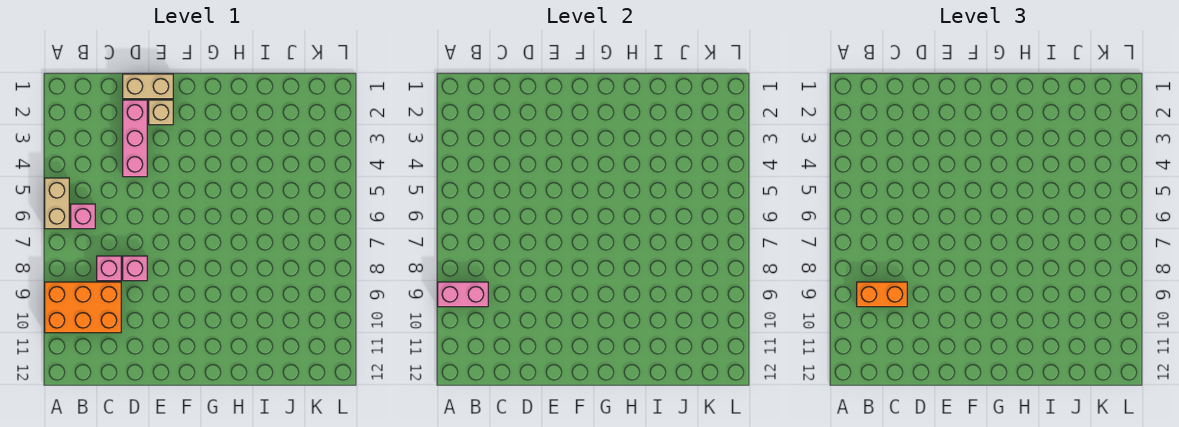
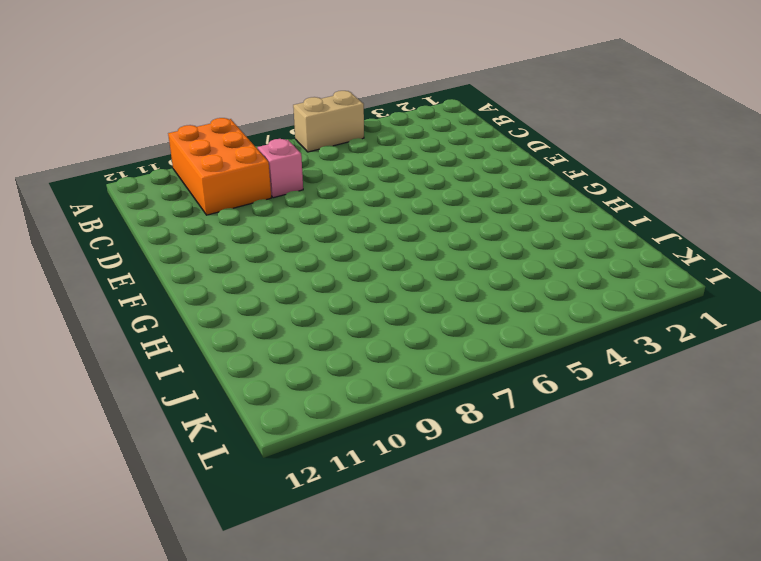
none -> pink 1x1 brick [71,204,95,229]
none -> tan 1x2 brick [123,74,173,99]

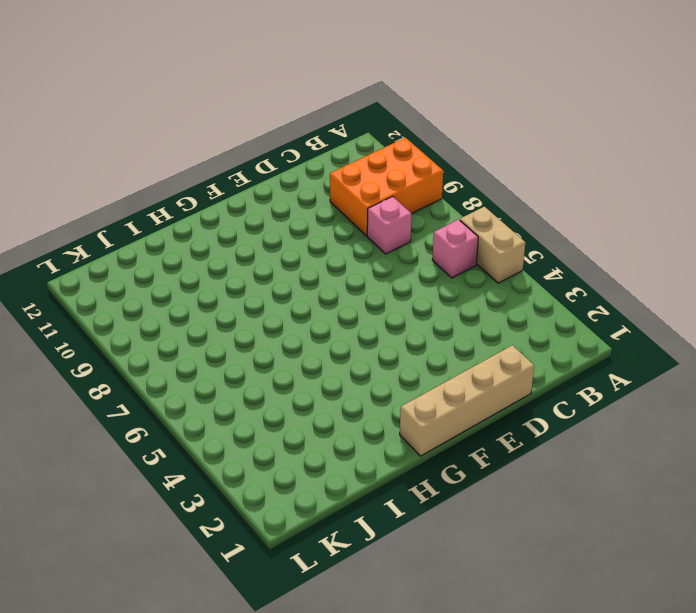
tan 1x4 brick [400,345,534,456] -> tan 1x2 brick [123,74,173,99]
none -> pink 1x3 brick [123,100,147,177]
none -> pink 1x1 brick [123,256,147,281]

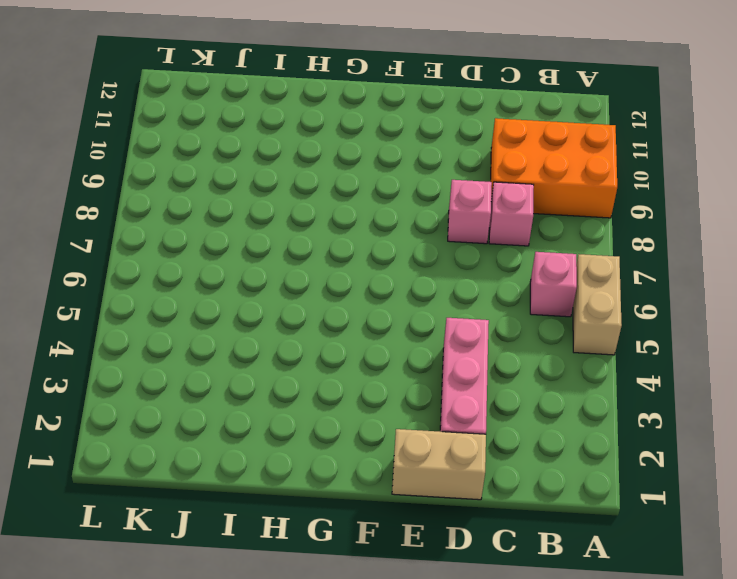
none -> tan 1x1 brick [149,100,173,125]
none -> pink 1x2 brick [438,282,488,307]

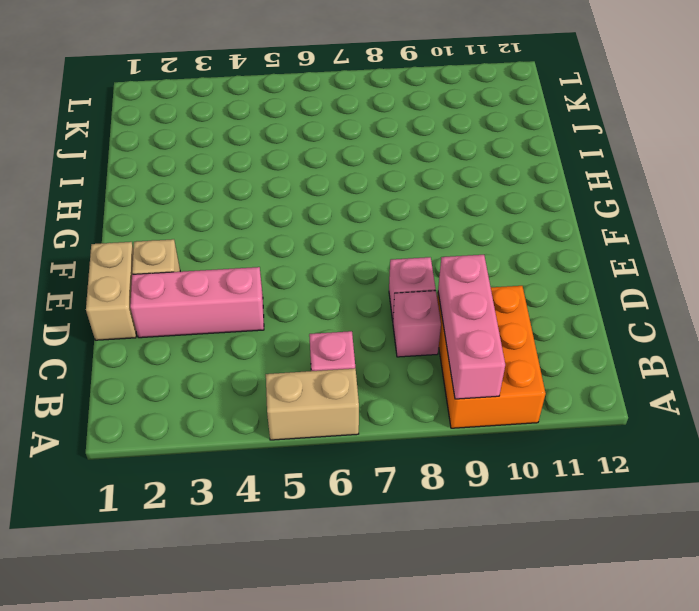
pink 1x3 brick [438,255,505,399] -> pink 1x2 brick [438,282,488,307]
none -> orange 1x2 brick [857,282,907,307]

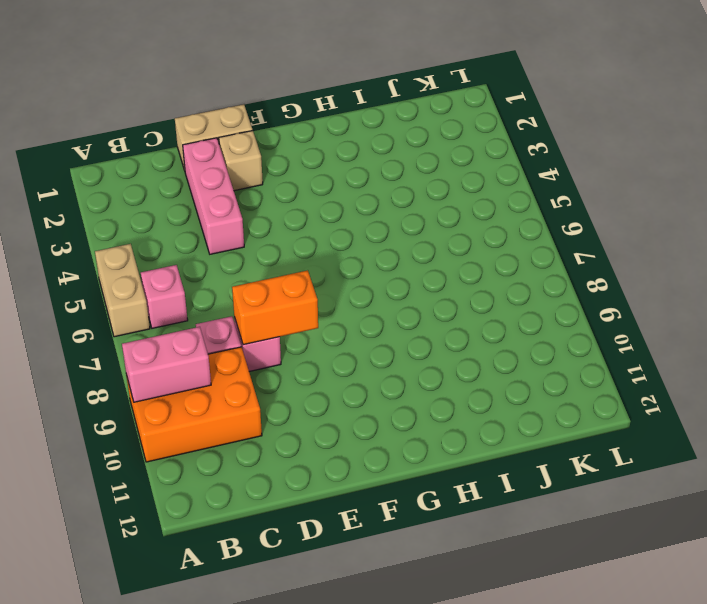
orange 1x2 brick [232,270,318,345] -> orange 1x2 brick moved to [857,282,907,307]

